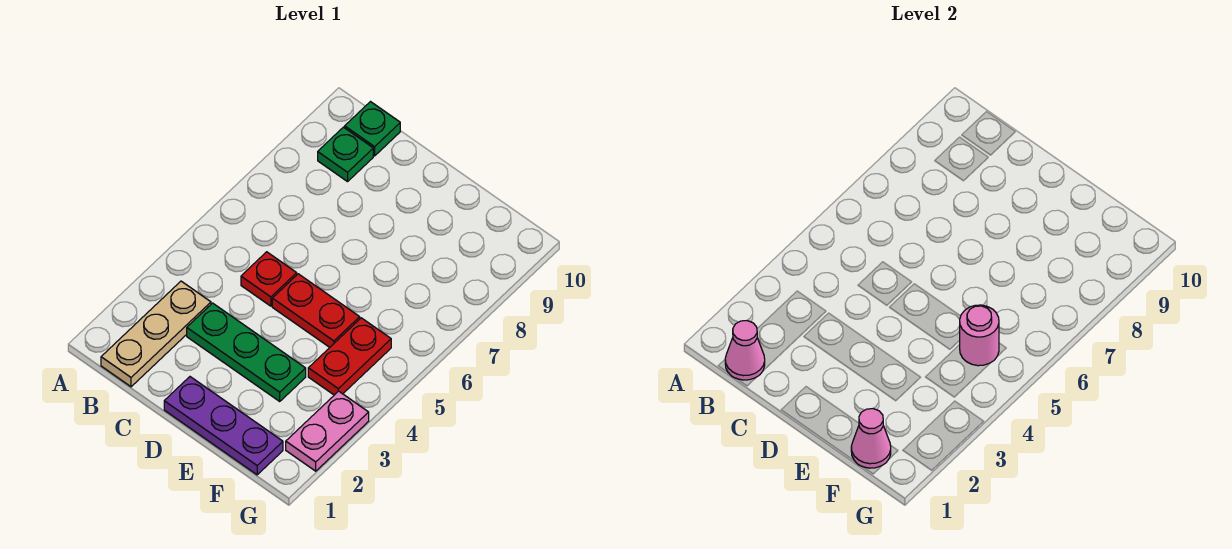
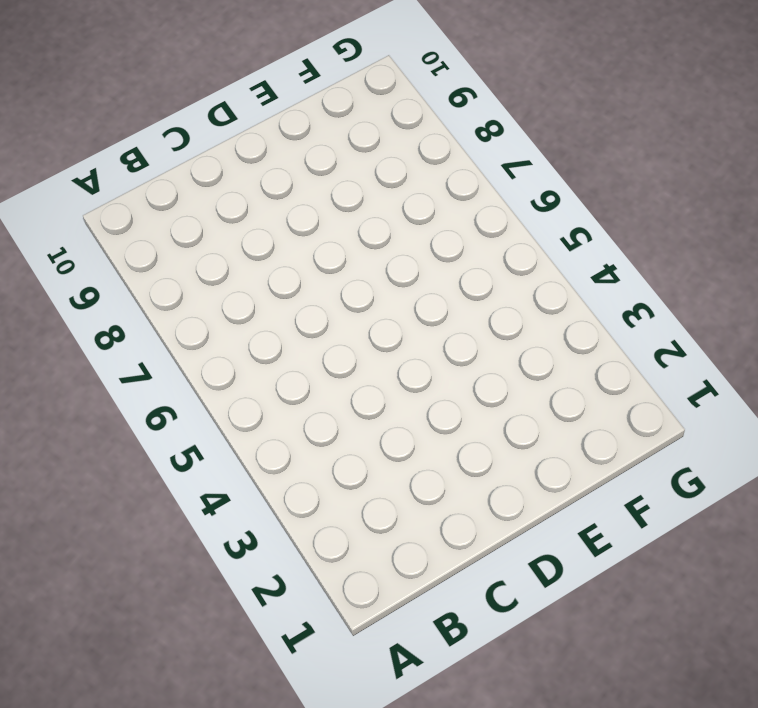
none -> tan 1x3 plate [101,281,211,387]
none -> green 1x1 plate [318,127,373,182]
none -> green 1x1 plate [345,102,400,156]

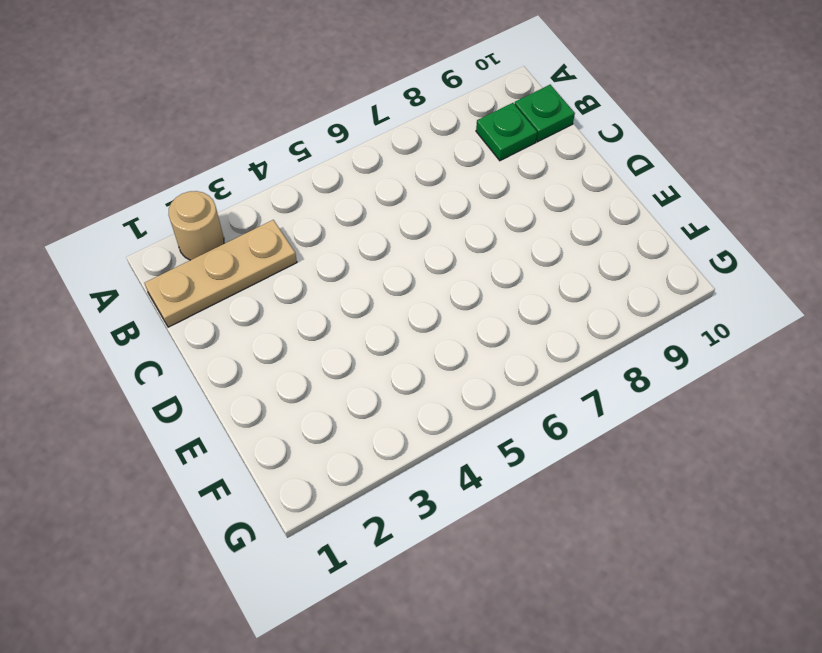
tan 1x1 round brick [169,191,224,260] -> none
none -> green 1x3 plate [187,303,306,401]
none -> red 1x1 plate [241,252,297,306]
none -> purple 1x3 plate [164,377,283,475]

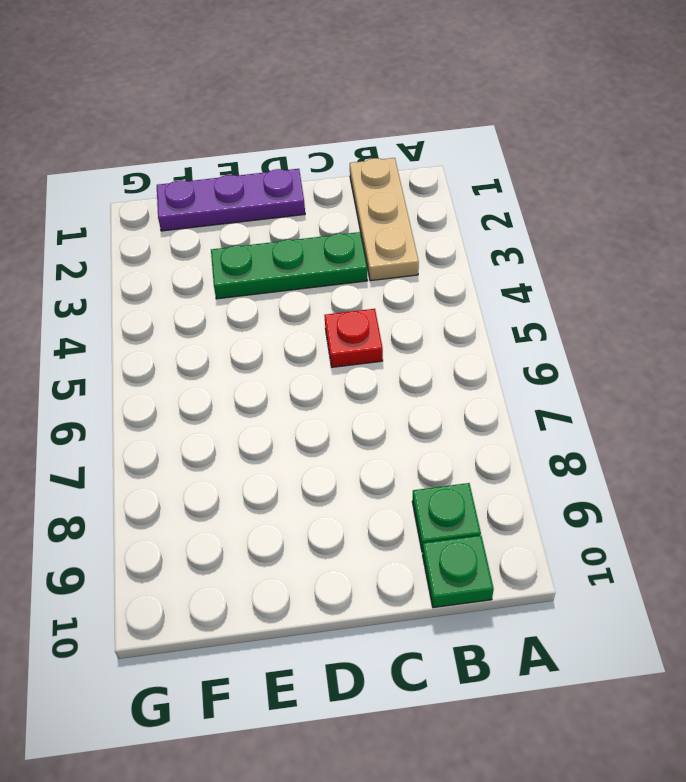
none -> red 1x2 plate [272,274,360,347]
none -> red 1x2 plate [308,318,391,395]
none -> pink 1x2 plate [286,391,369,471]

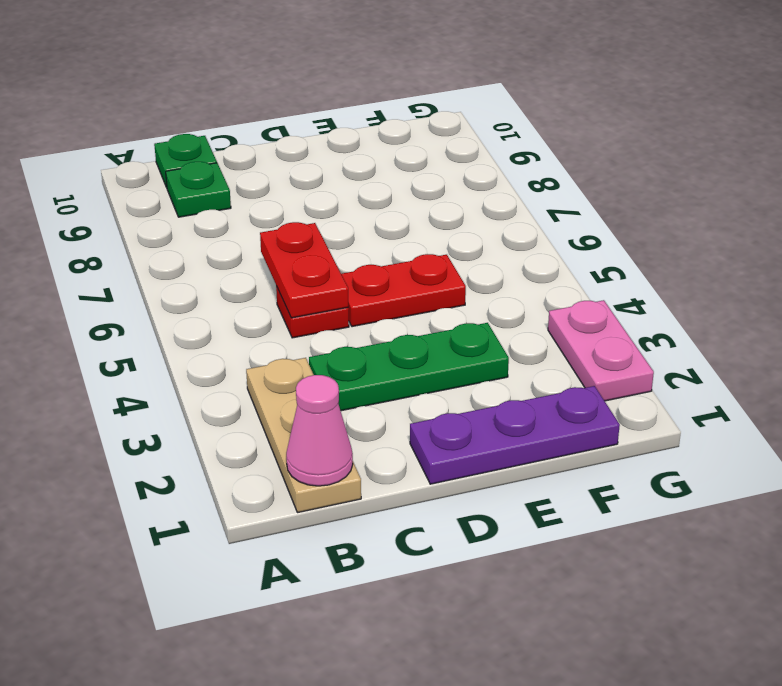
red 1x2 plate [260,222,349,318] -> red 1x2 plate moved to [308,318,391,395]
none -> pink 1x1 cone [851,409,891,468]
none -> pink 1x1 round brick [959,305,999,366]

